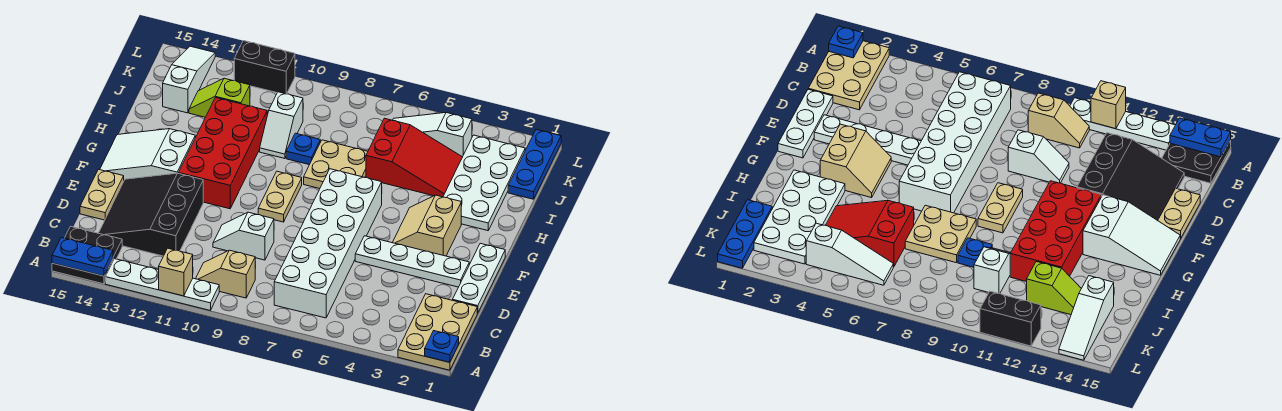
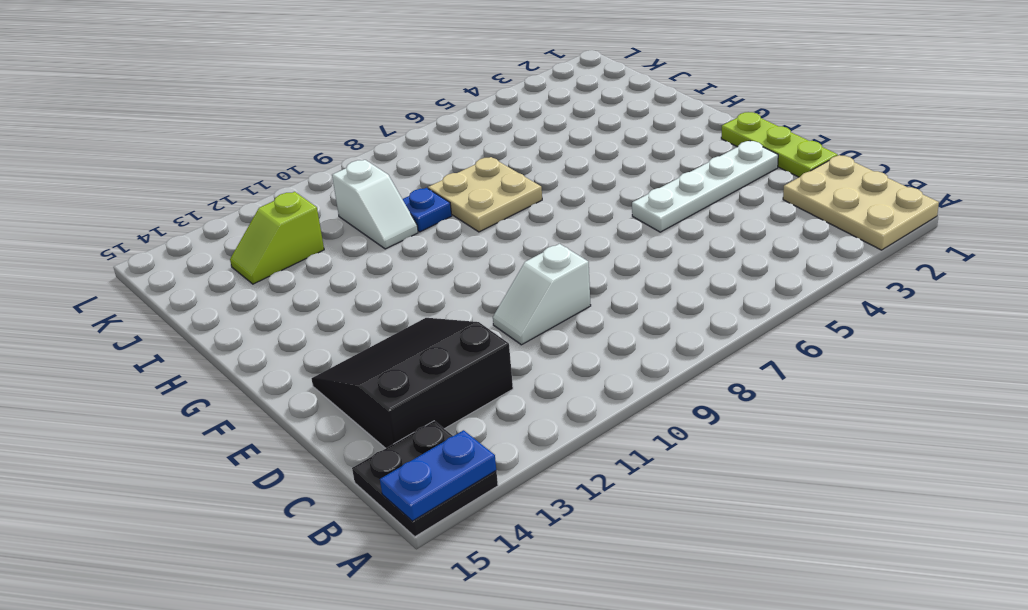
black 3x3 slope [311,318,513,448] -> black 3x3 slope turned to [99,173,203,256]
lime 1x3 plate [721,112,838,177] -> white 1x3 plate [453,243,505,313]
none -> white 1x4 plate [105,259,219,310]
none -> white 2x6 brick [274,169,382,318]
none -> tan 1x2 slope [196,250,255,298]

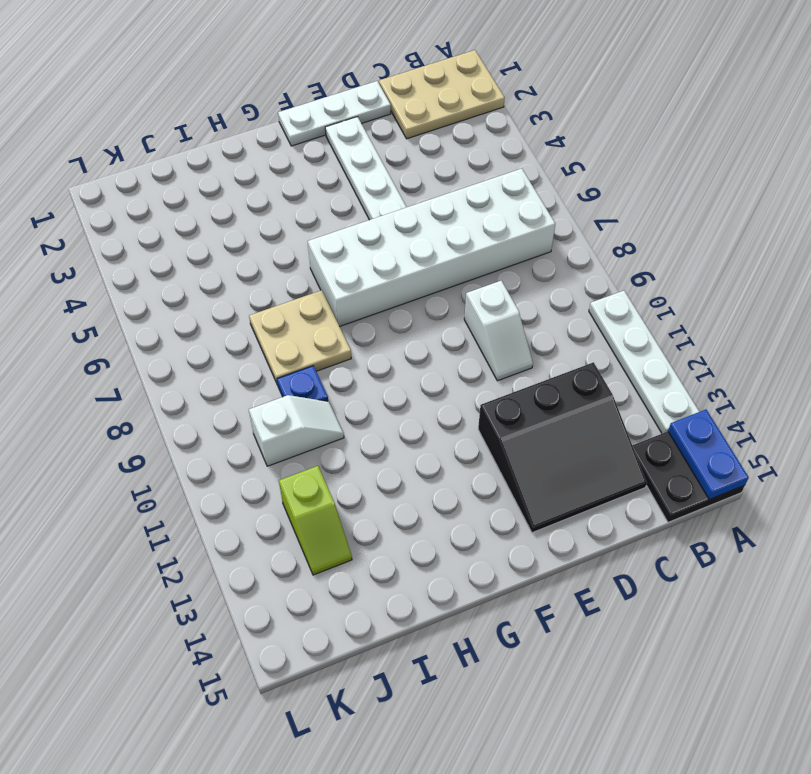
none -> tan 1x2 slope [196,250,255,298]
none -> tan 1x2 plate [80,169,124,220]
none -> tan 2x2 slope [392,195,461,256]

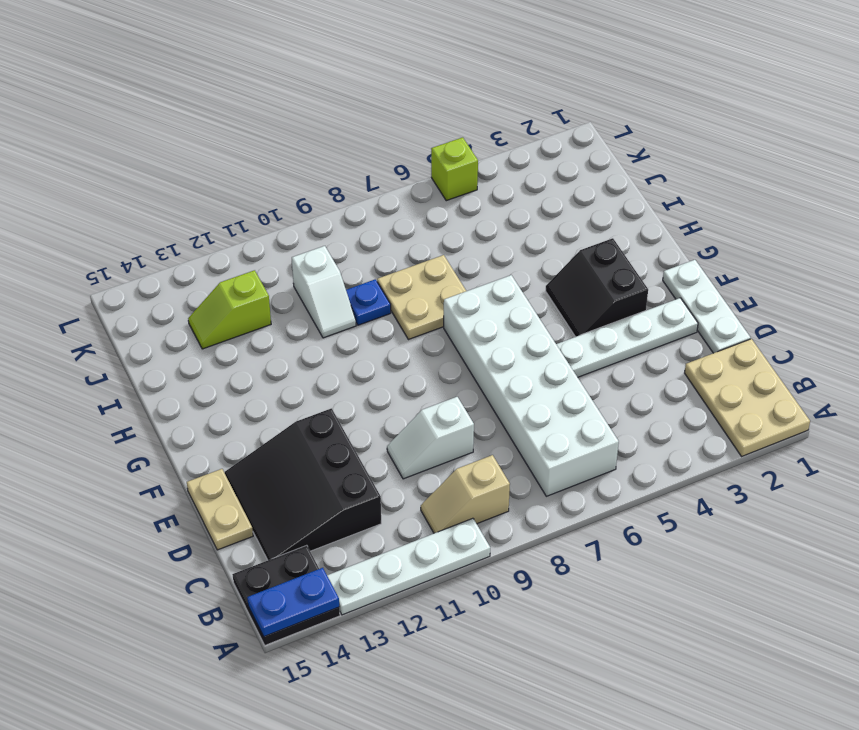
black 2x2 slope [546,238,648,337] -> tan 2x2 slope [392,195,461,256]
lime 1x1 brick [431,137,478,201] -> none
none -> tan 1x2 plate [258,171,302,222]
none -> red 2x4 brick [179,98,267,209]
none -> white 2x3 slope [100,129,195,180]

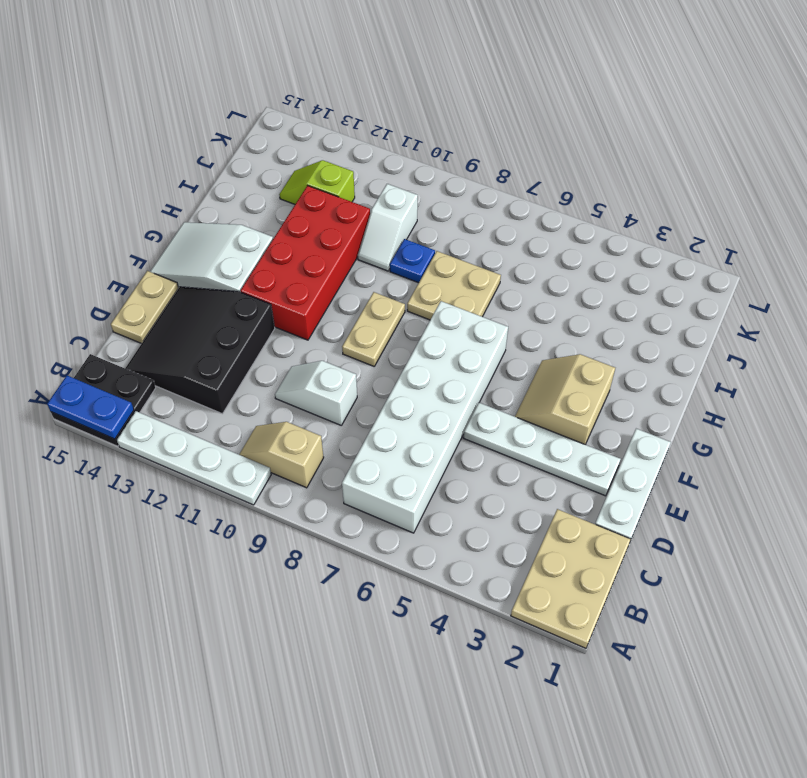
none -> white 2x4 plate [443,135,525,231]
none -> red 2x3 slope [366,118,462,197]
none -> blue 1x3 plate [508,130,561,199]

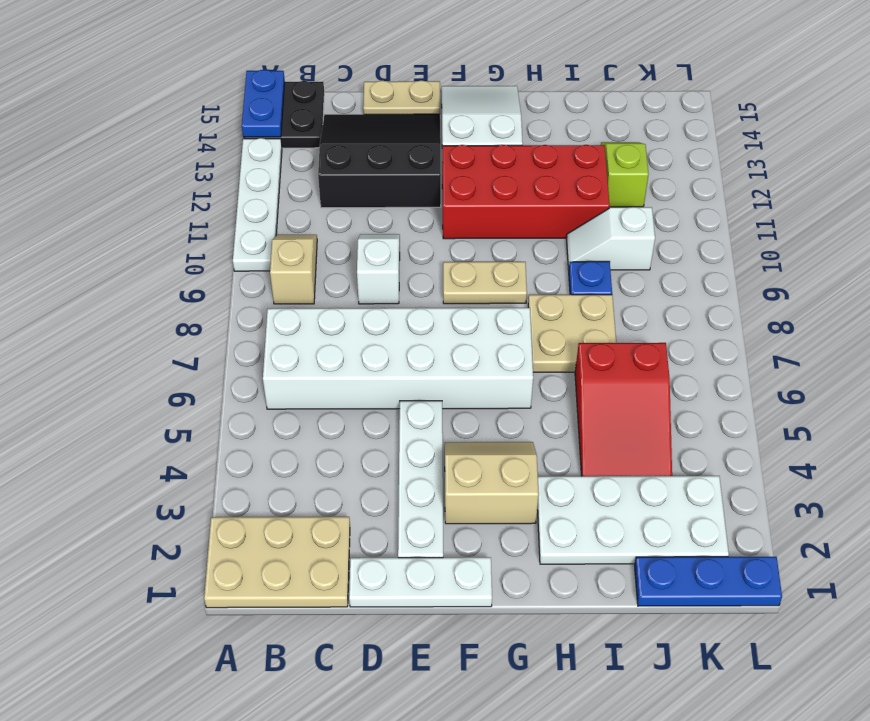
none -> white 1x3 slope [163,46,215,113]
none -> white 1x3 slope [393,113,472,157]
none -> black 1x2 brick [234,41,295,94]

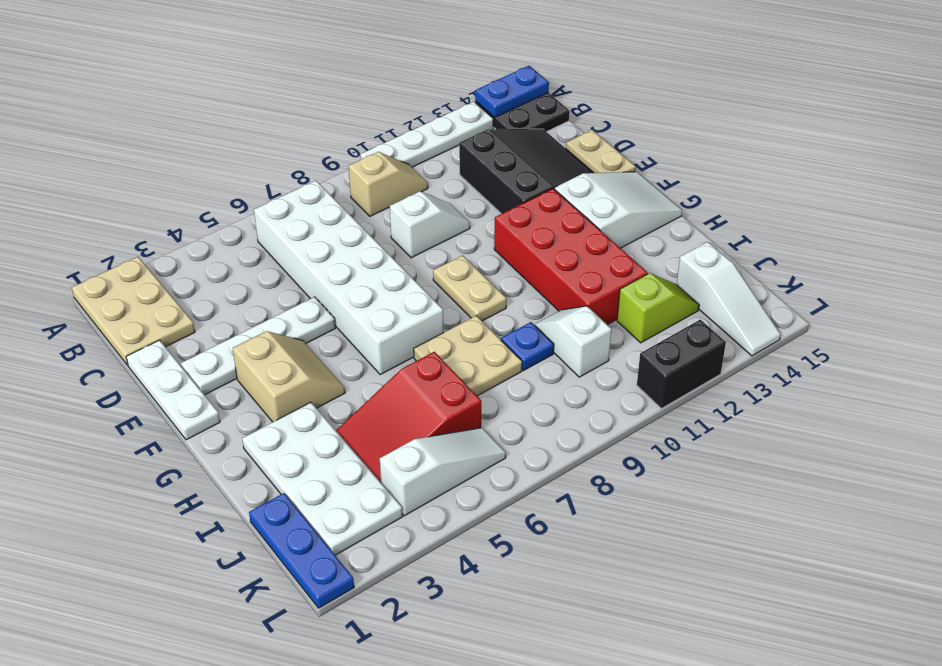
none -> blue 1x1 plate [425,331,459,362]
none -> tan 1x1 brick [159,248,193,296]

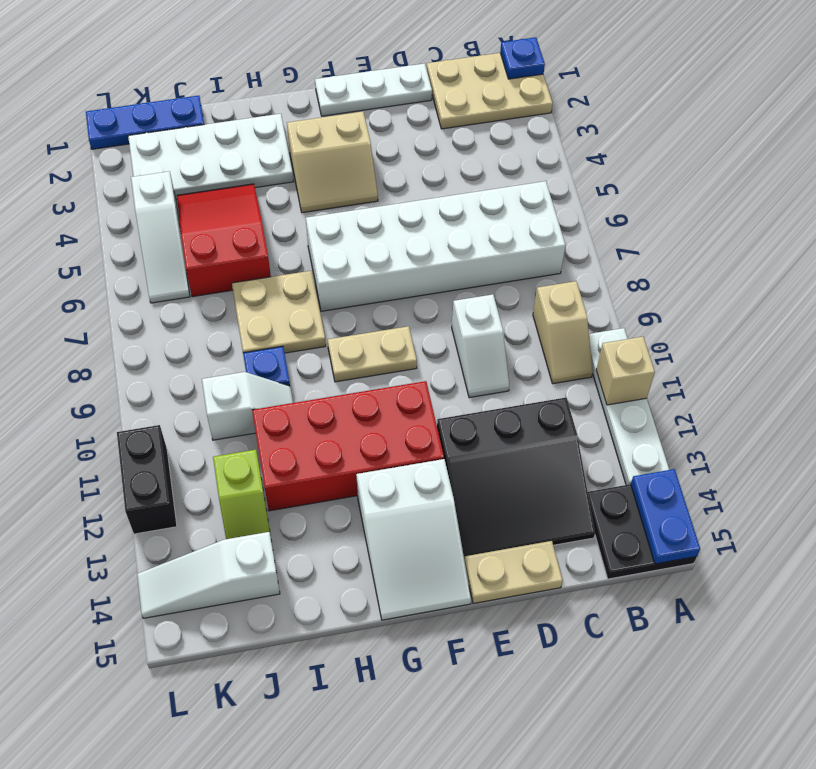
none -> white 1x4 plate [355,236,469,287]

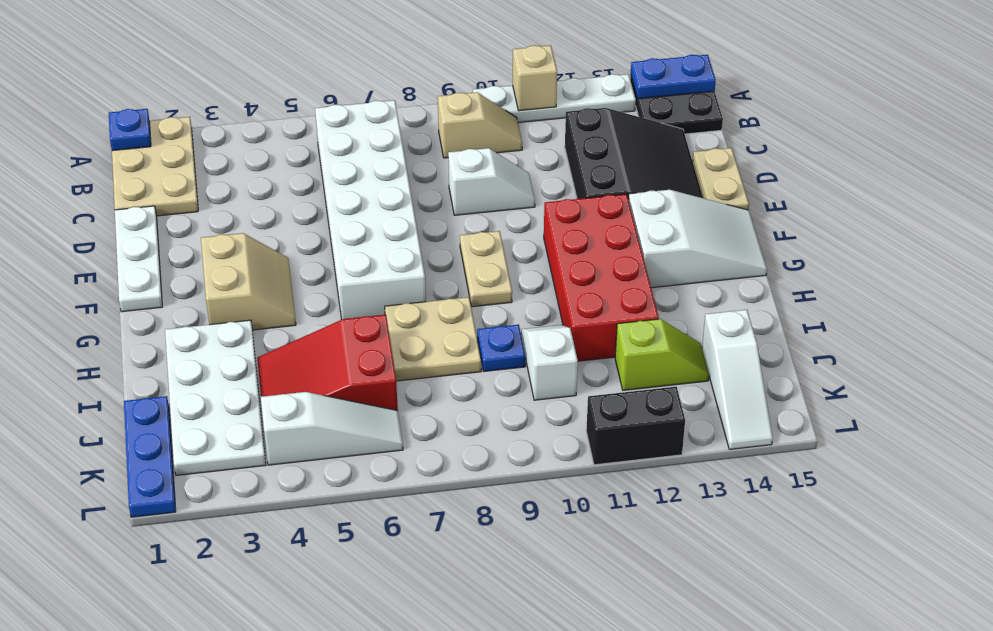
none -> white 1x4 plate [355,236,469,287]

